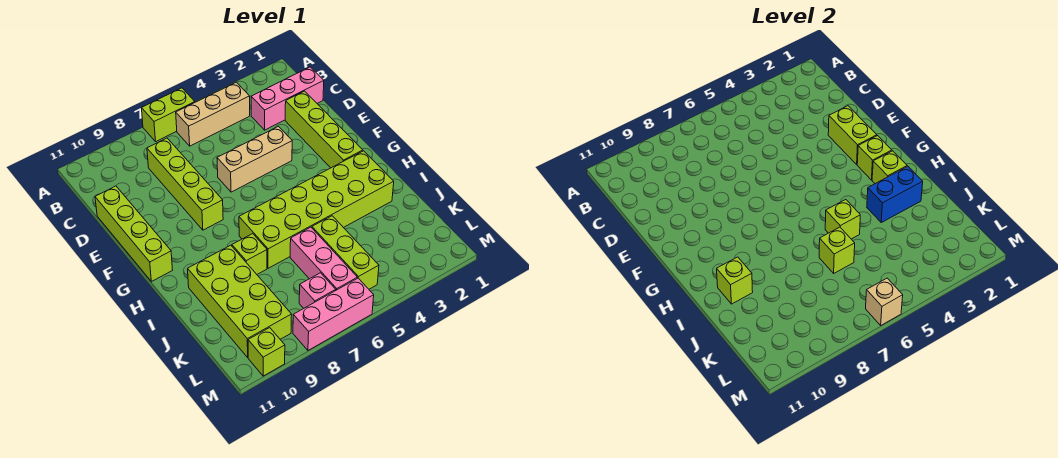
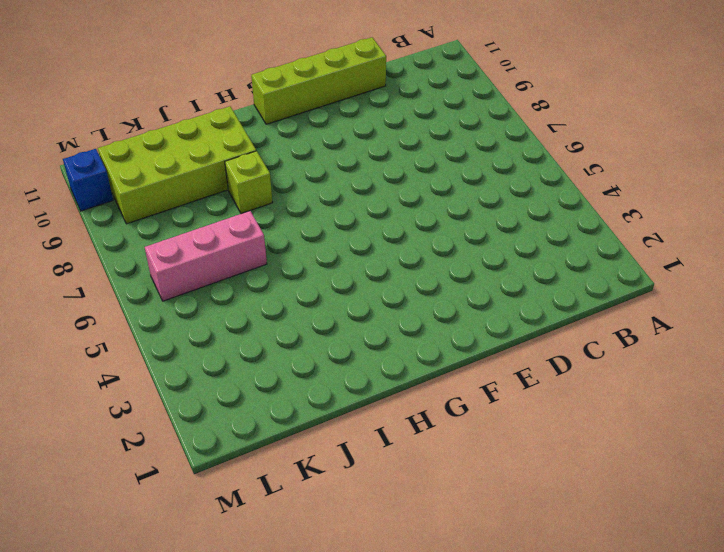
blue 1x1 brick [63,149,113,211] -> lime 1x1 brick [248,328,285,376]
none -> lime 1x2 brick [142,88,195,141]
none -> tan 1x3 brick [176,82,250,146]
none -> pink 1x3 brick [251,67,324,130]

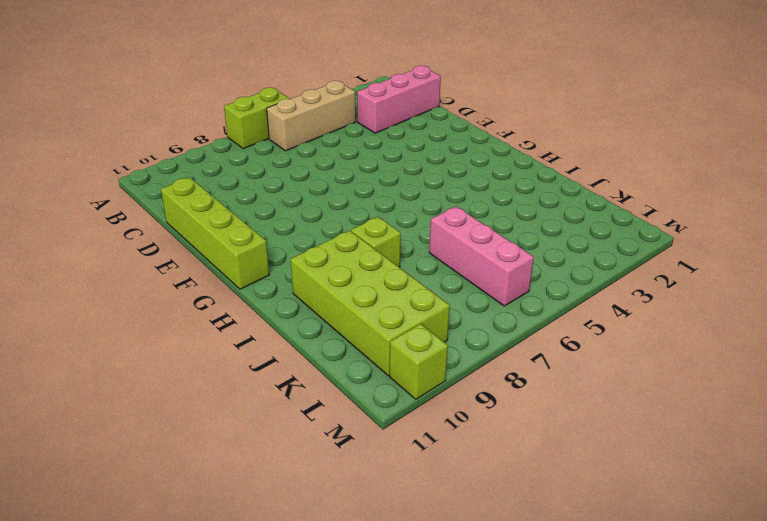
none -> lime 1x4 brick [147,138,223,230]
none -> lime 1x4 brick [285,91,363,168]
none -> tan 1x3 brick [217,126,292,192]

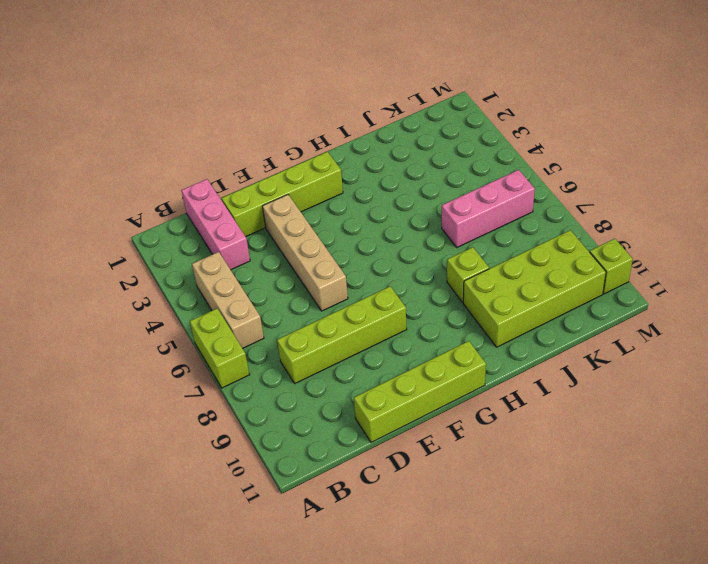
tan 1x4 brick [262,195,348,311] -> tan 1x3 brick [217,126,292,192]
none -> lime 2x6 brick [239,151,394,268]
none -> lime 1x3 brick [312,216,379,289]
none -> pink 1x1 brick [299,273,336,308]

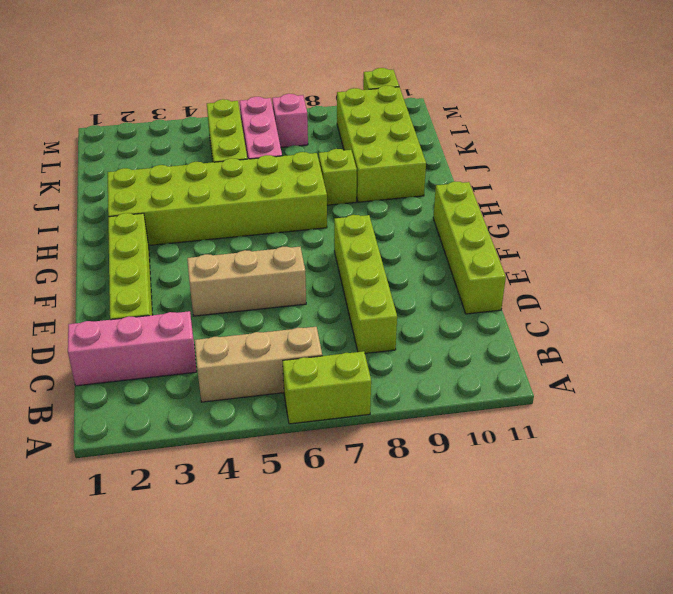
none -> pink 1x3 brick [293,278,374,350]
none -> lime 1x2 brick [828,106,877,164]
none -> lime 1x1 brick [857,136,892,180]

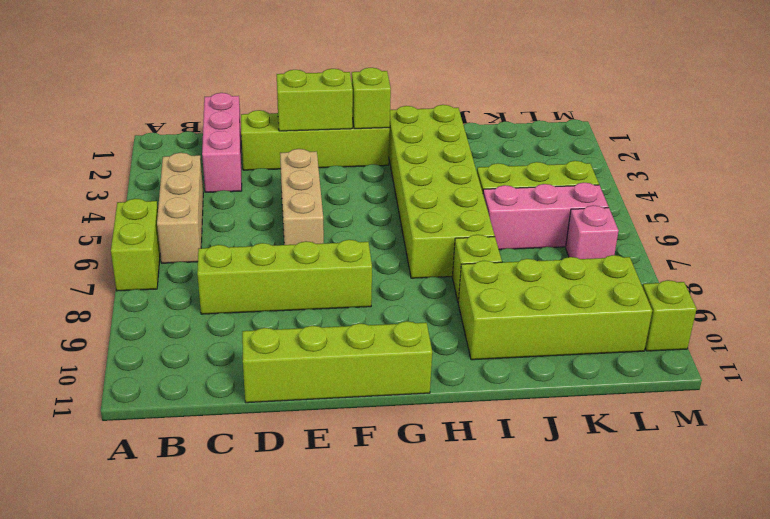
none -> pink 1x3 brick [293,278,374,350]
none -> lime 1x1 brick [872,151,907,184]
none -> blue 1x2 brick [867,166,923,222]

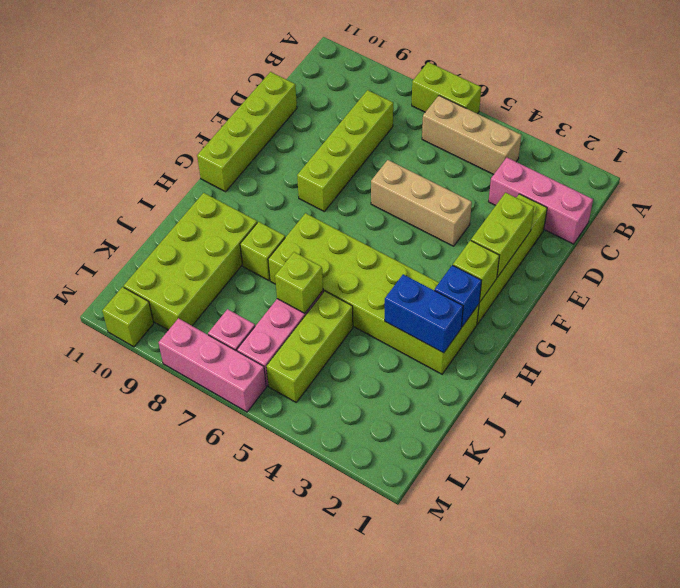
blue 1x1 brick [434,265,482,327] -> lime 1x1 brick [872,151,907,184]
none -> lime 1x1 brick [825,200,860,239]
none -> lime 1x1 brick [717,257,753,304]
none -> tan 1x1 brick [866,278,903,325]

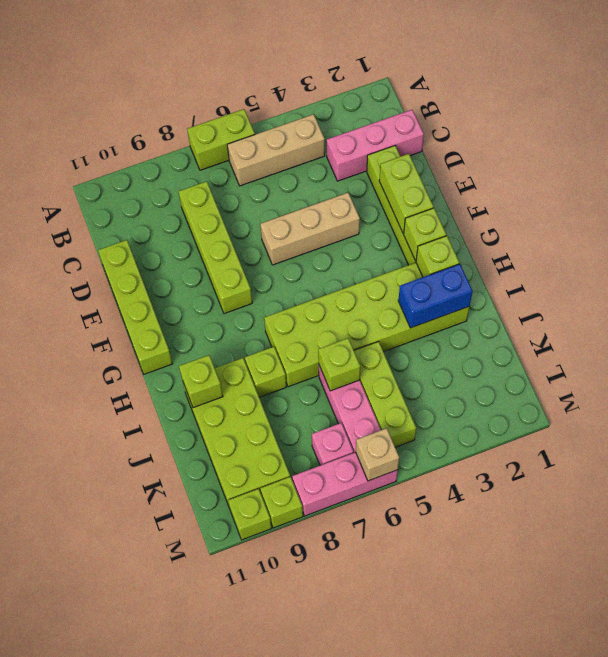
lime 1x1 brick [260,477,303,528] -> lime 1x1 brick moved to [825,200,860,239]

